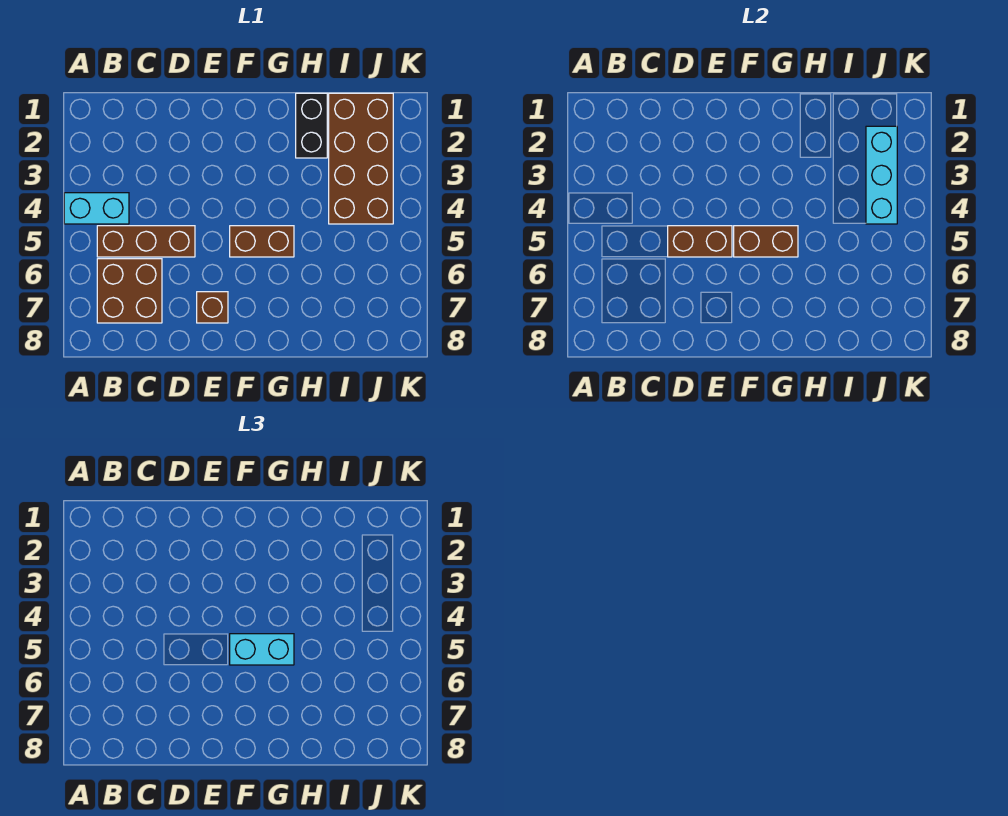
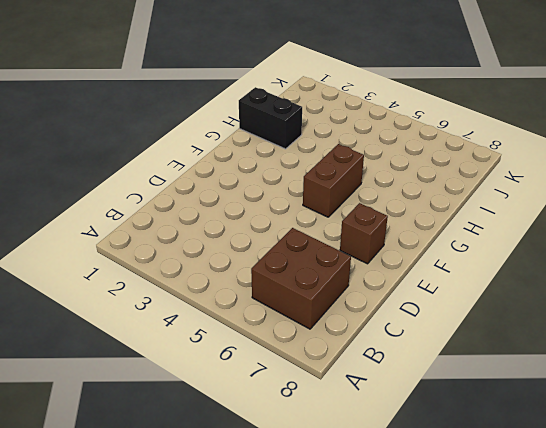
none -> cyan 1x2 brick [64,193,129,224]
none -> brown 1x3 brick [97,226,195,257]

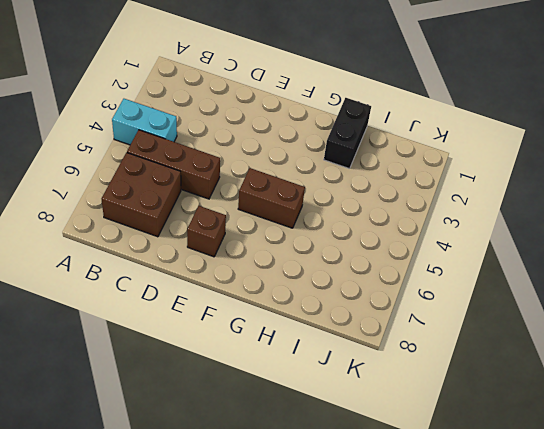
none -> brown 2x4 brick [329,93,393,224]
none -> brown 1x2 brick [668,226,732,257]

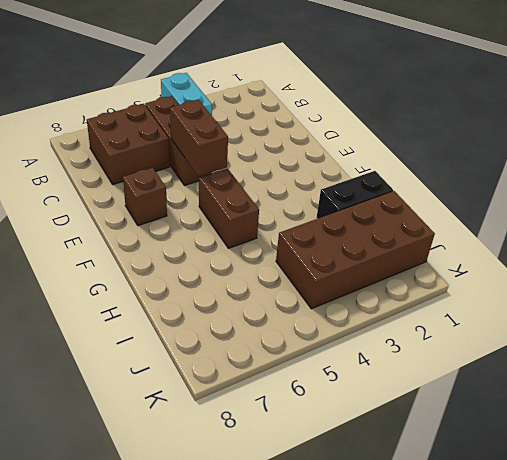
none -> brown 1x2 brick [734,226,798,257]
none -> cyan 1x3 brick [866,126,897,224]

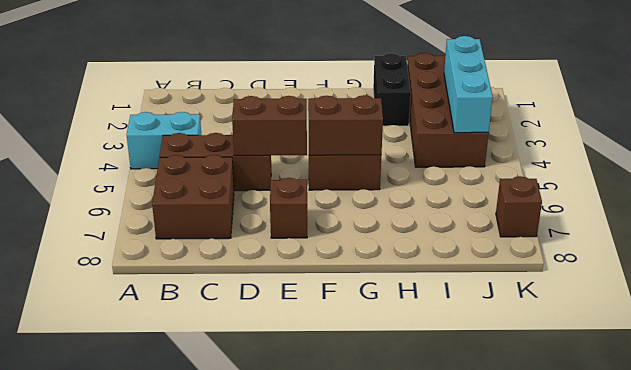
brown 1x1 brick [496,176,542,237] -> none
none -> cyan 1x2 brick [230,634,294,665]

